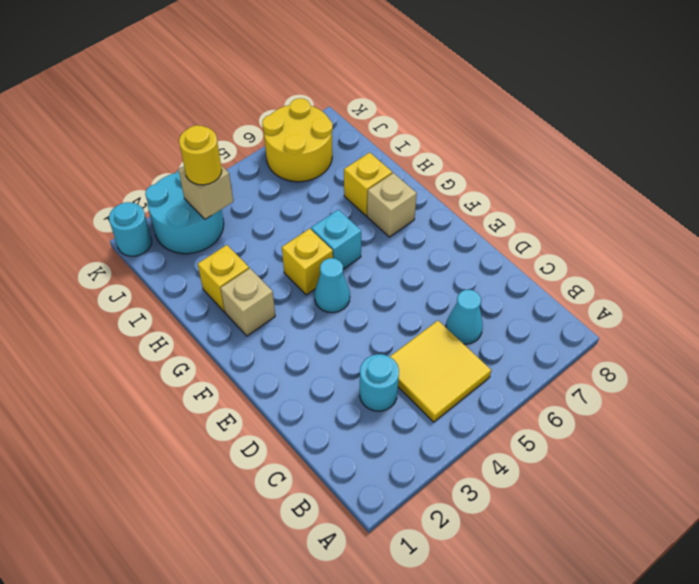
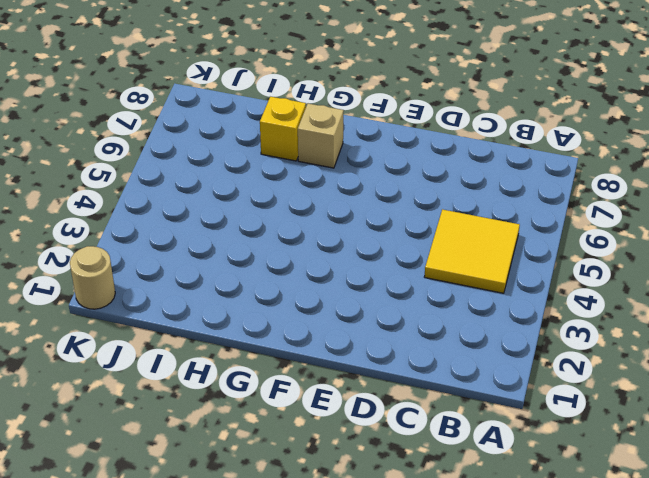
tan 1x1 round brick [70,246,115,309] -> cyan 1x1 round brick [109,202,152,256]
none -> cyan 1x1 round brick [360,354,399,411]
none -> cyan 1x1 cone [446,290,483,344]
none -> cyan 1x1 cone [314,258,350,313]

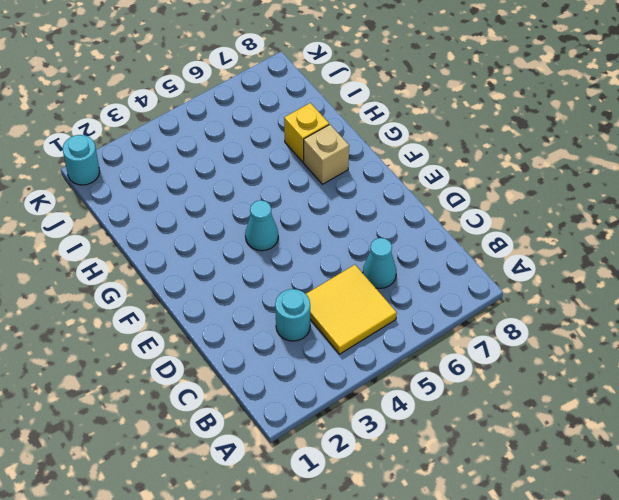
none -> tan 1x1 brick [221,268,275,336]
none -> yellow 1x1 brick [282,229,333,295]
none -> cyan 1x1 brick [311,210,361,269]

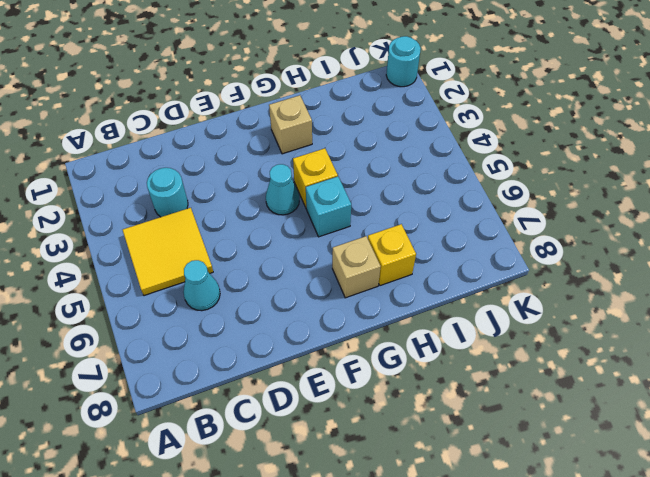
none -> yellow 1x1 brick [198,245,249,312]
none -> cyan 2x2 round brick [145,167,224,254]
none -> yellow 2x2 round brick [262,98,333,182]

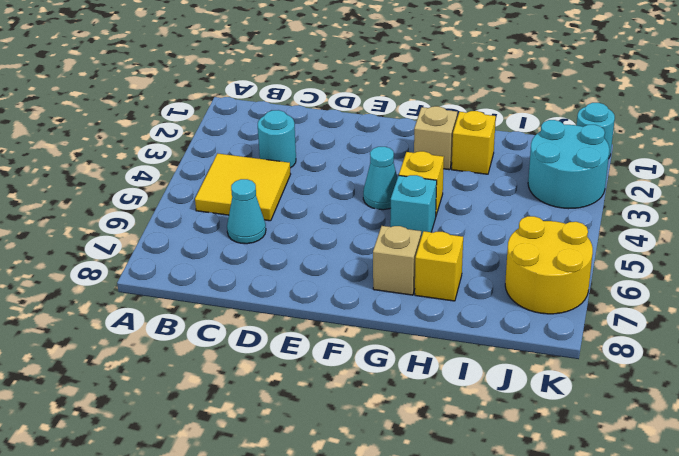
none -> tan 1x1 brick [178,165,233,219]
none -> yellow 1x1 round brick [179,125,222,185]

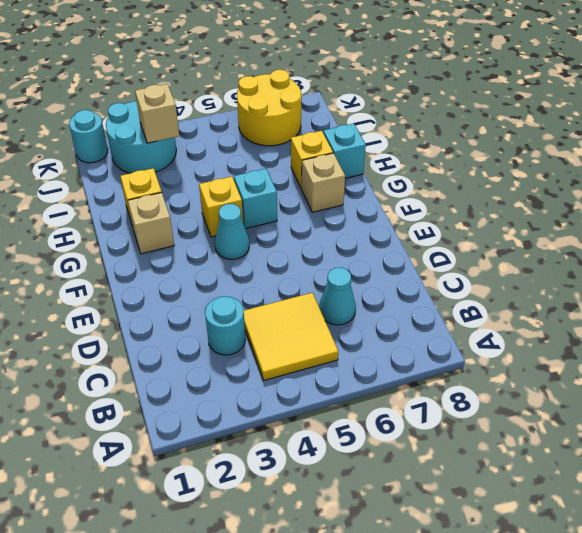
cyan 1x1 brick [323,124,366,178] -> none
none -> yellow 1x1 round brick [179,125,222,185]

